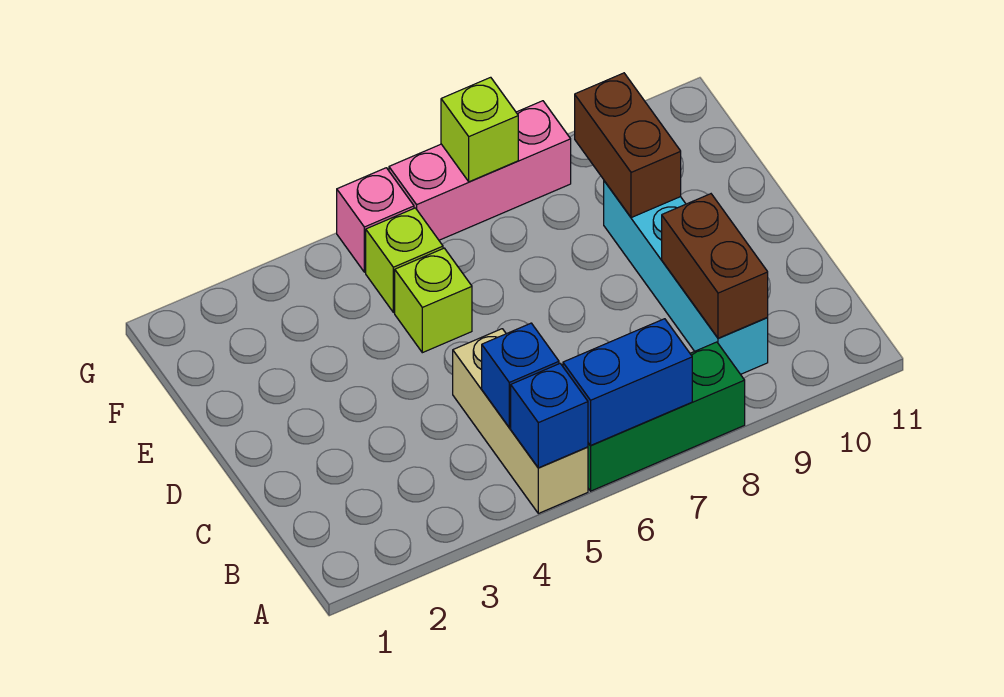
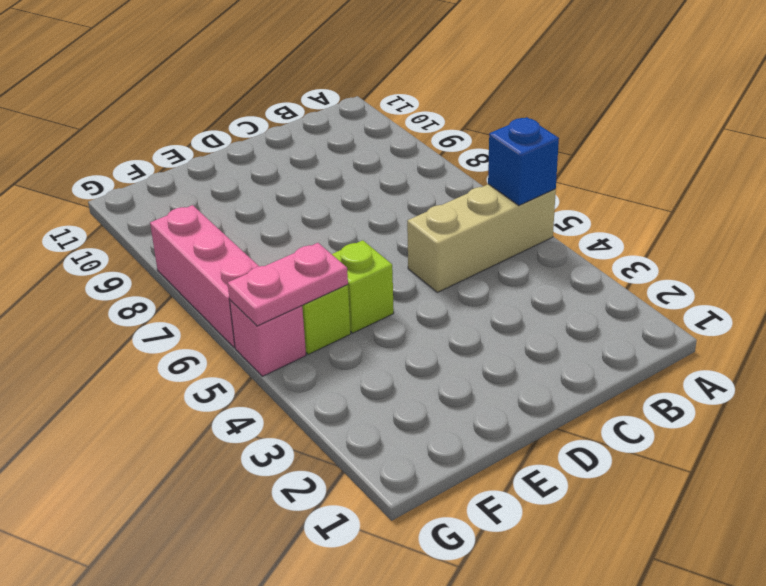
pink 1x2 plate [228,243,348,326] -> none
none -> green 1x3 brick [588,342,745,491]
none -> cyan 1x4 brick [604,181,768,374]
none -> blue 1x2 brick [563,319,692,446]

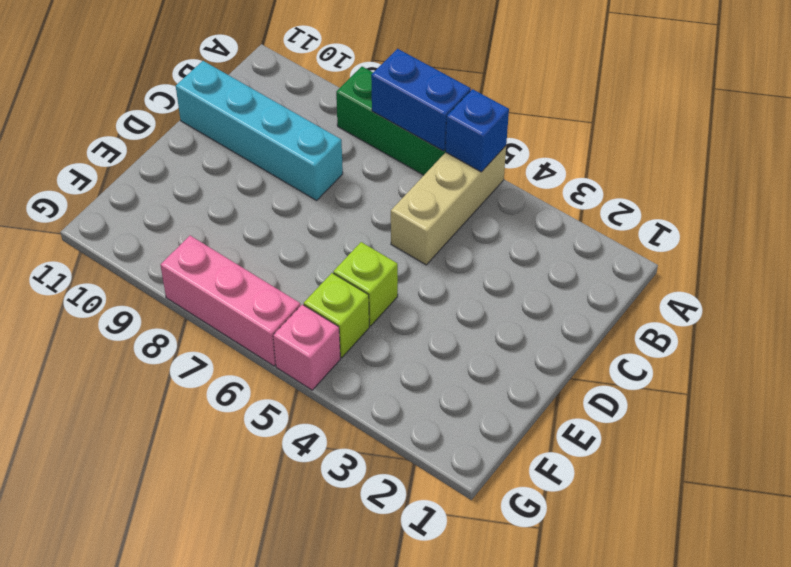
cyan 1x4 brick [176,61,343,200] -> cyan 1x4 brick turned to [604,181,768,374]
none -> blue 1x1 brick [482,323,559,428]
none -> brown 1x2 brick [662,194,768,338]
none -> brown 1x2 brick [575,73,681,218]

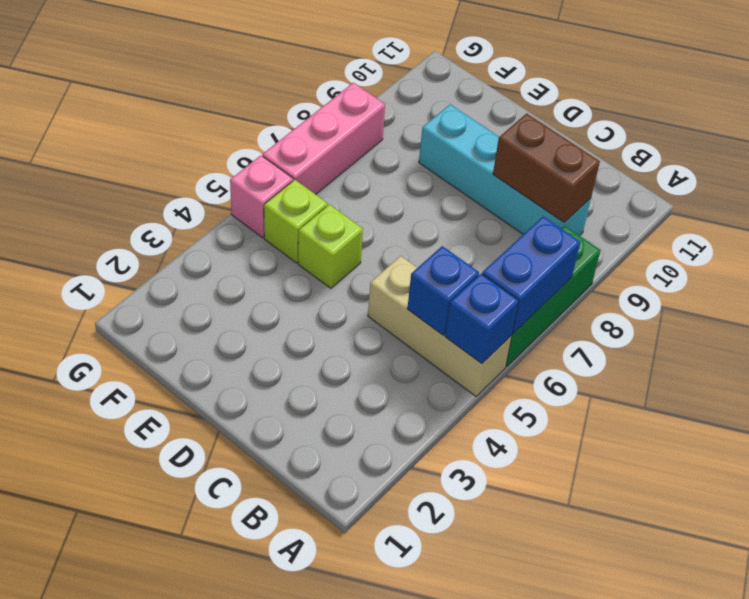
none -> brown 1x2 brick [575,73,681,218]
none -> lime 1x1 brick [441,77,518,182]

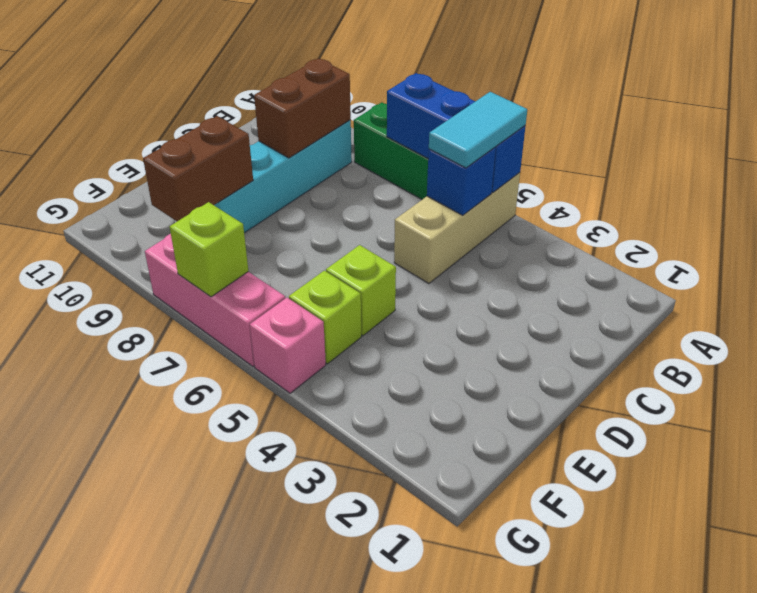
cyan 1x2 tile [429,92,527,168] -> none

